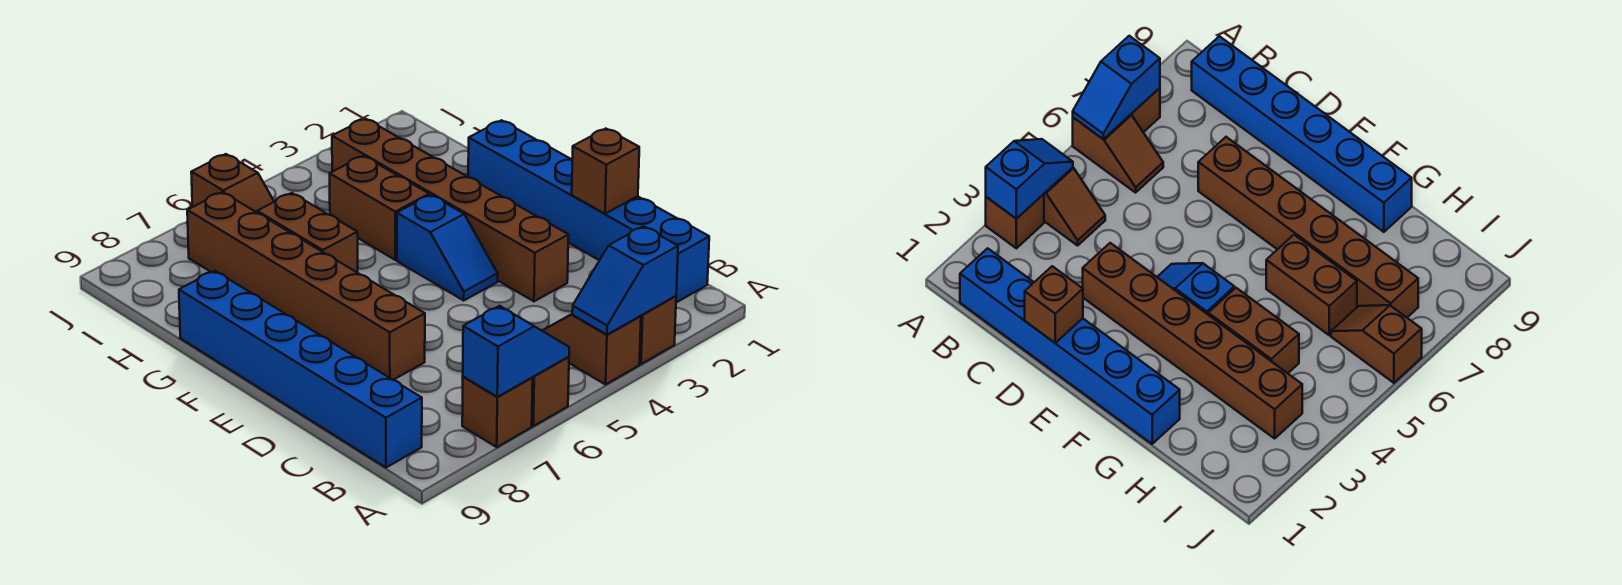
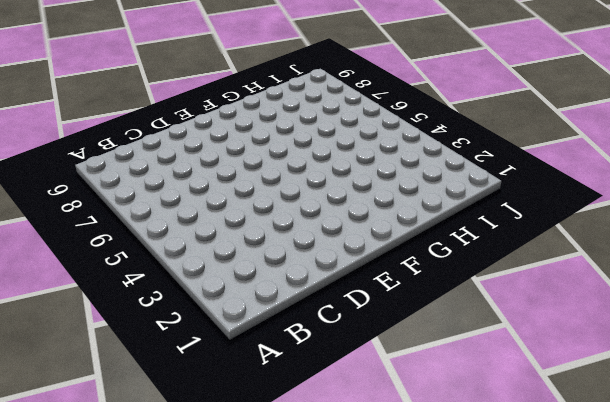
none -> brown 1x1 brick [639,296,676,364]
none -> brown 1x2 slope [542,314,641,385]
none -> brown 1x2 slope [532,357,569,426]

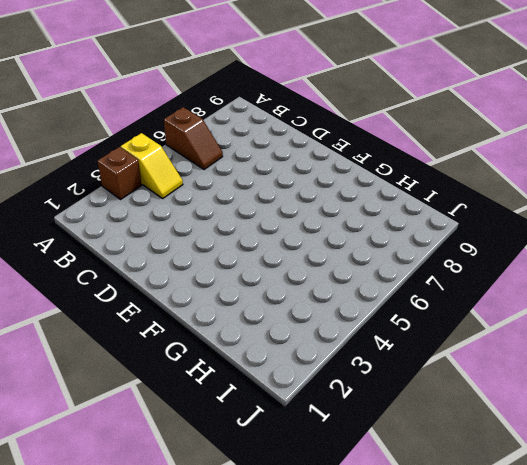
yellow 1x2 slope [121,133,183,198] -> brown 1x2 slope [542,314,641,385]
none -> brown 1x1 brick [462,377,533,447]
none -> blue 1x6 brick [468,120,709,303]
none -> blue 1x6 brick [179,271,422,467]

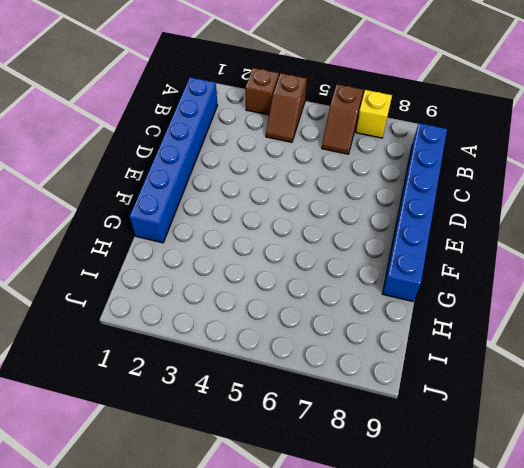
yellow 1x1 brick [356,90,392,138] -> brown 1x1 brick [462,377,533,447]
none -> brown 1x6 brick [332,119,568,301]
none -> brown 1x6 brick [187,192,425,380]
none -> blue 1x2 slope [397,195,498,300]

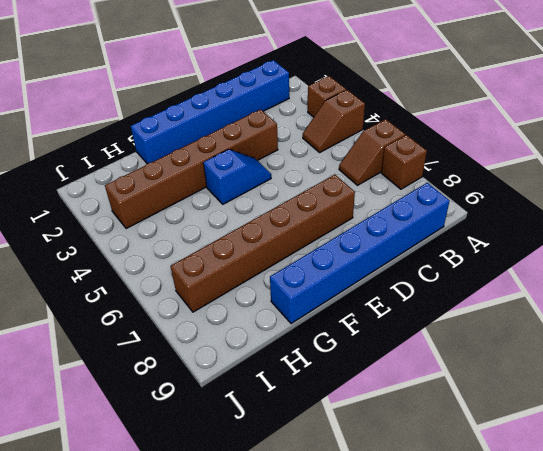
none -> brown 1x2 brick [330,156,429,260]
none -> brown 1x2 brick [257,193,358,273]
none -> brown 1x2 slope [191,154,274,212]

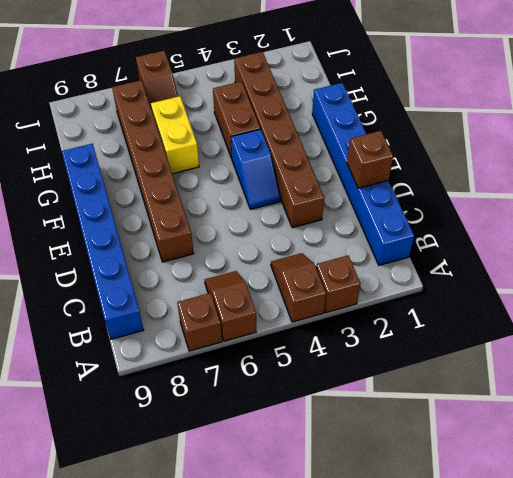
yellow 1x2 brick [151,96,199,174] -> brown 1x2 brick [257,193,358,273]
none -> blue 1x2 slope [572,226,678,335]
none -> blue 1x2 slope [463,306,569,397]

